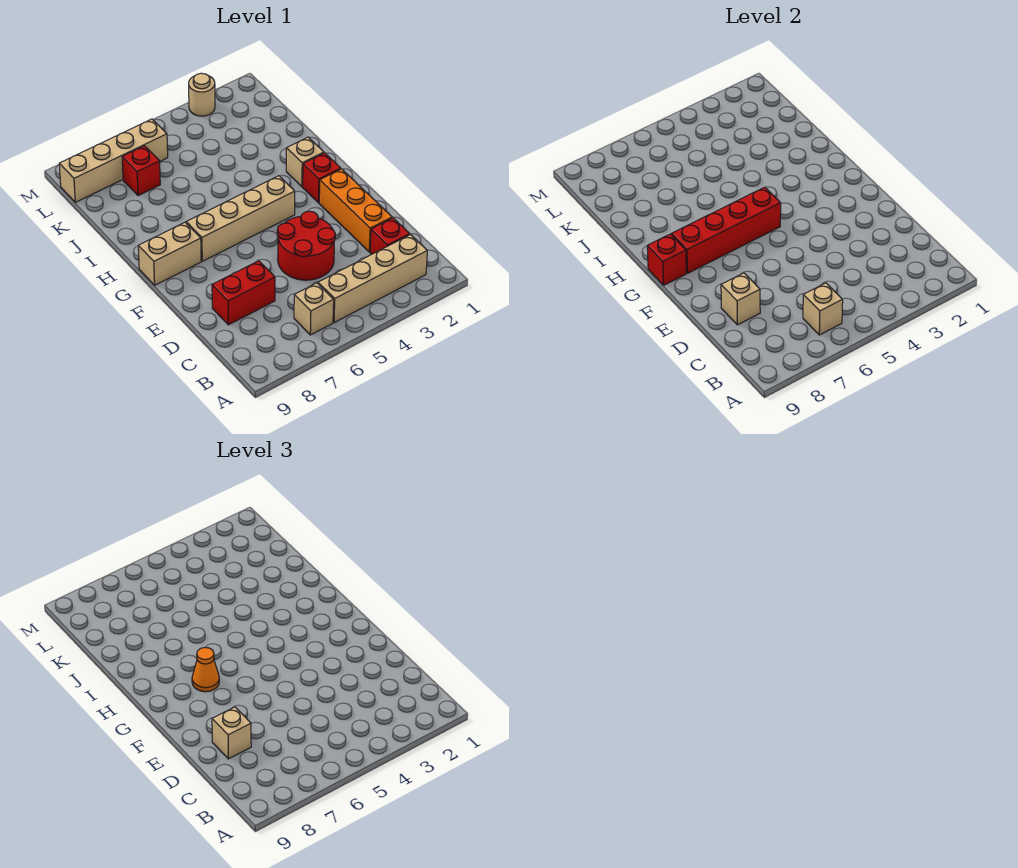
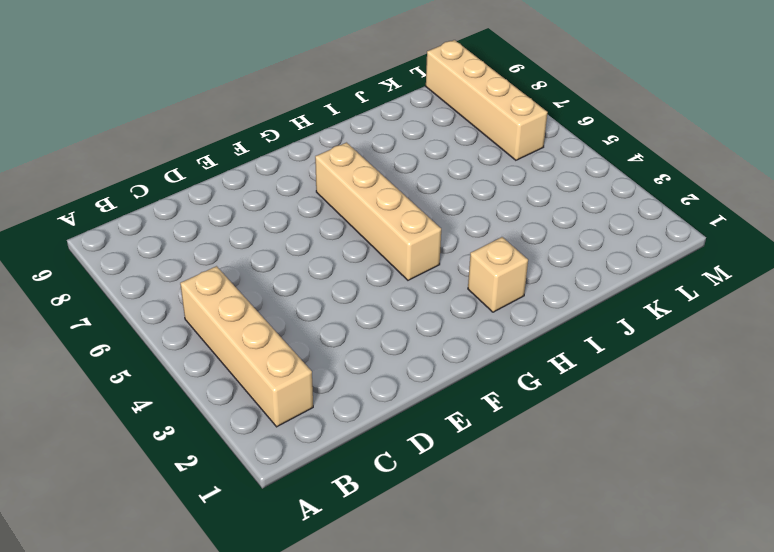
none -> tan 1x1 brick [294,283,334,335]
none -> red 1x1 brick [370,218,410,254]
none -> orange 1x3 brick [319,169,392,252]

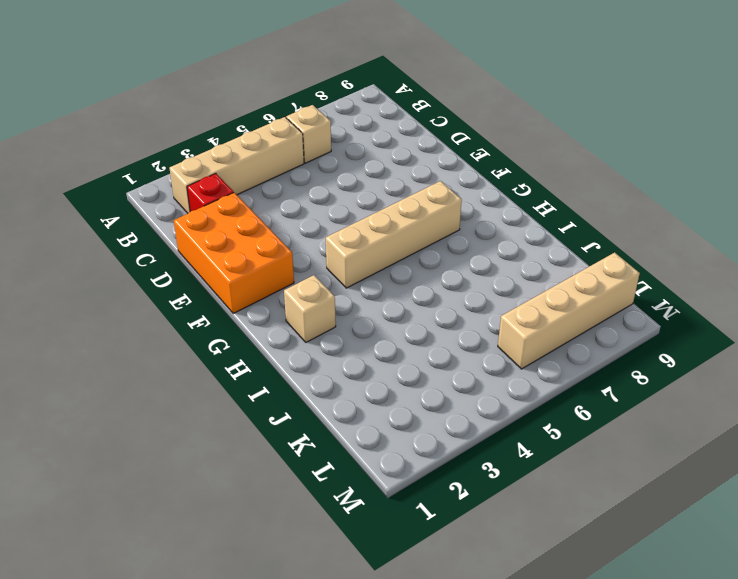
orange 2x3 brick [174,193,294,313] -> orange 1x3 brick [319,169,392,252]
none -> red 2x2 round brick [277,211,335,280]
none -> red 1x2 brick [212,261,275,325]
none -> red 1x1 brick [303,153,341,203]

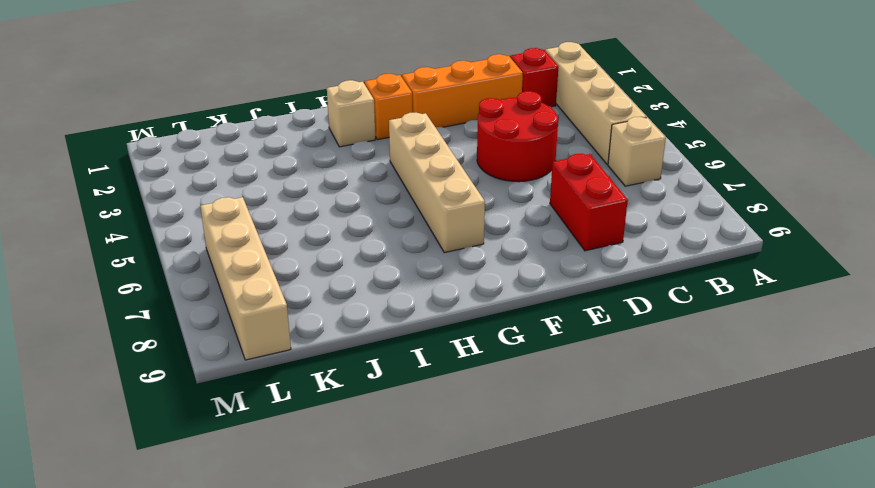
orange 1x1 brick [365,74,412,140] -> red 1x1 brick [303,153,341,203]
none -> tan 1x2 brick [138,222,201,285]
none -> red 1x1 brick [122,146,160,196]
none -> tan 1x1 round brick [189,73,215,116]

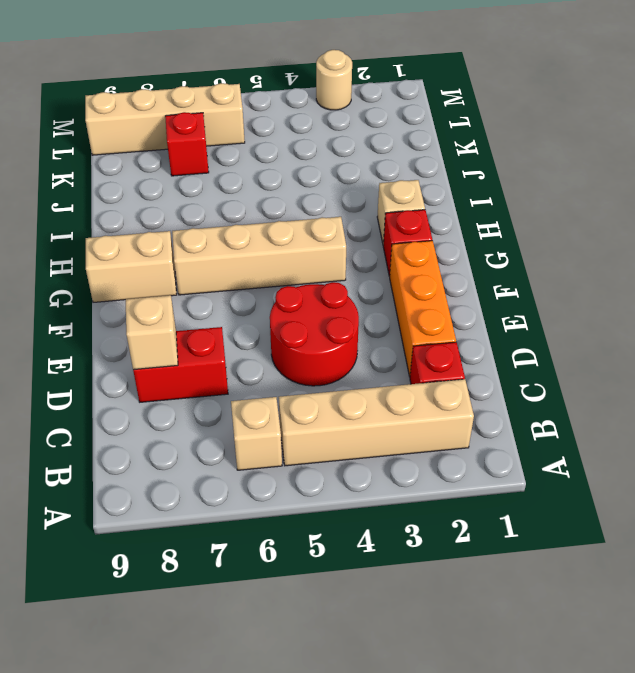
none -> tan 1x1 brick [803,283,843,335]
none -> red 1x4 brick [671,187,781,273]
none -> red 1x1 brick [647,234,686,285]

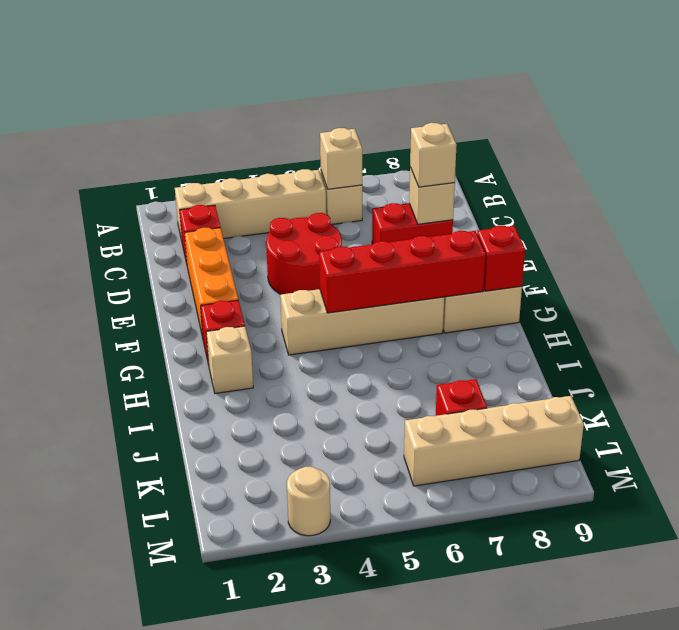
none -> orange 1x1 cone [192,647,219,692]

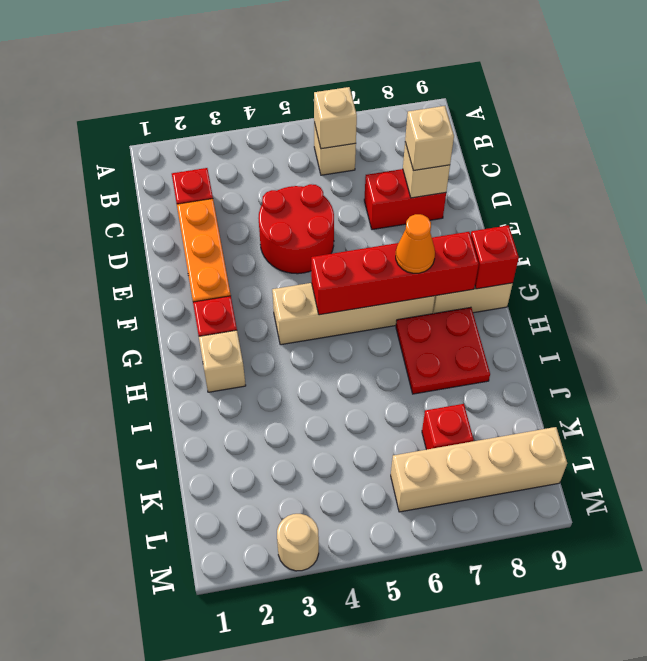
red 2x2 plate [396,307,490,394] -> none
none -> tan 1x4 brick [318,235,427,323]

